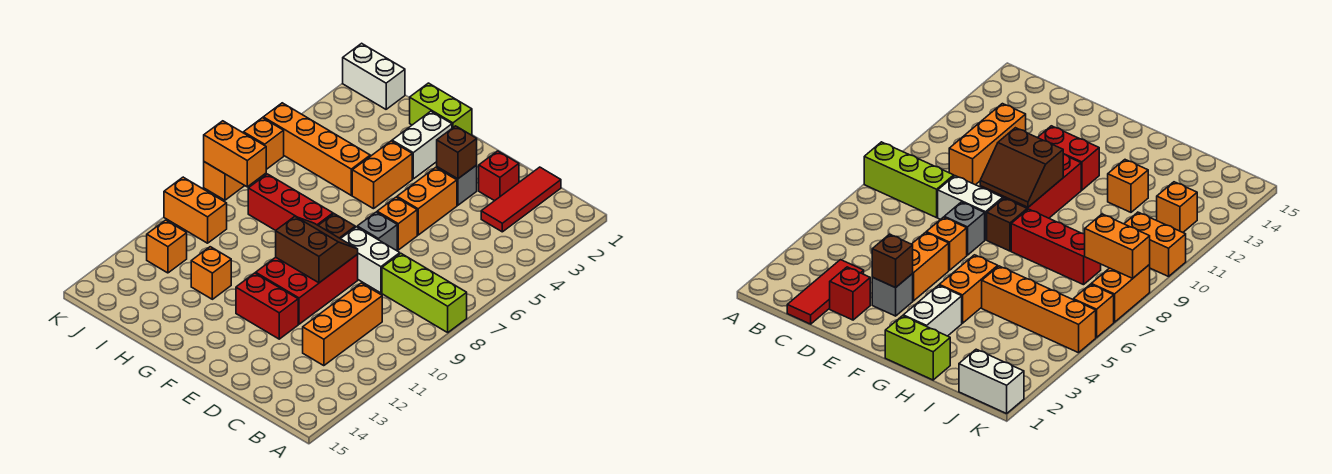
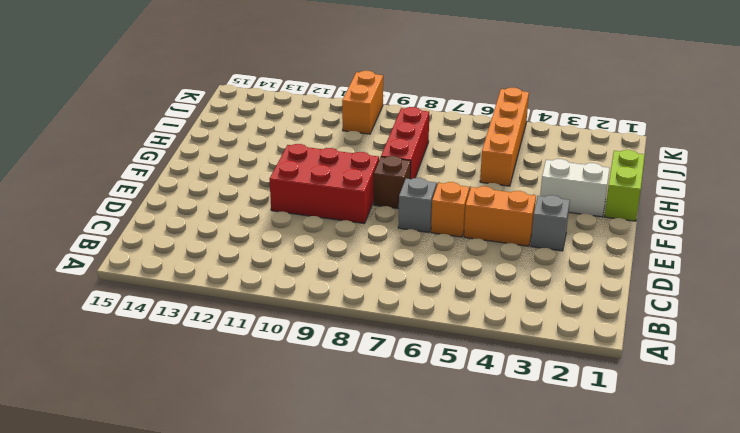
none -> lime 1x3 brick [382,254,467,332]
none -> red 1x3 tile [481,167,561,232]
none -> orange 1x3 brick [303,283,382,366]

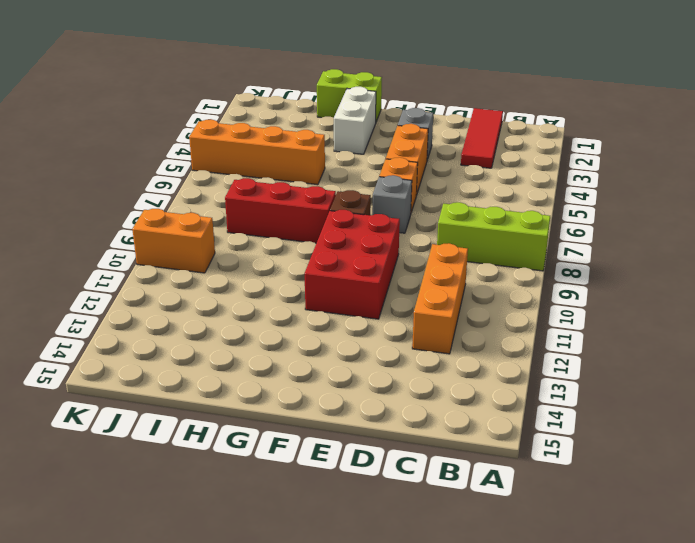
none -> red 1x1 brick [479,151,519,201]
none -> white 1x2 brick [341,227,400,293]
none -> red 1x2 brick [236,273,298,339]

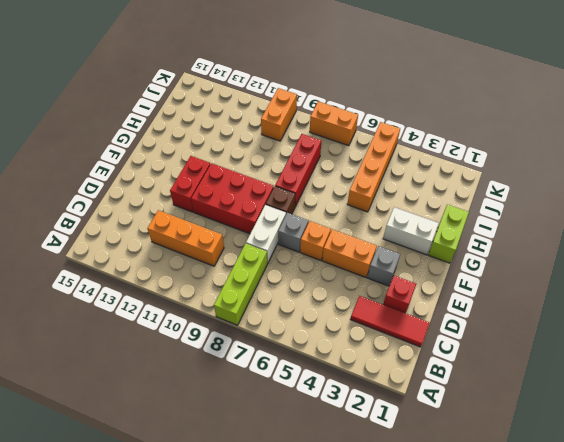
none -> orange 1x2 brick [352,141,412,209]
none -> orange 1x1 brick [191,247,231,299]
none -> white 1x2 brick [343,43,405,109]

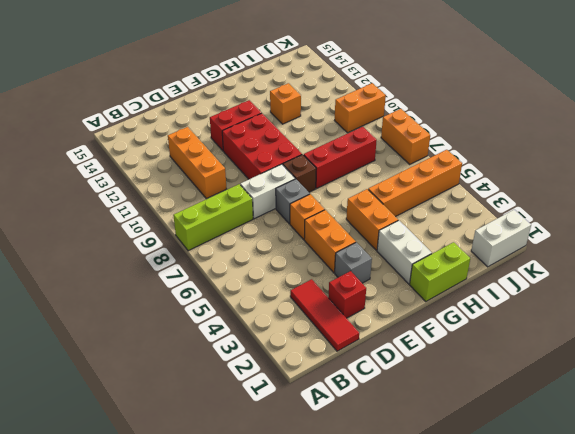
none -> orange 1x1 brick [147,220,187,273]
none -> orange 1x1 brick [243,118,284,169]
none -> brown 1x1 brick [437,126,477,179]

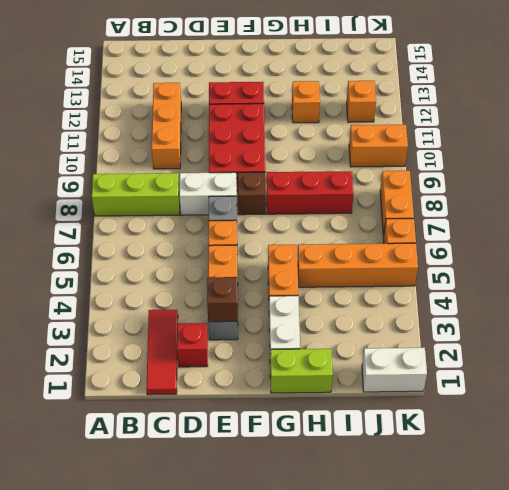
none -> brown 2x2 slope [276,216,358,283]
none -> orange 1x2 brick [204,121,266,187]

